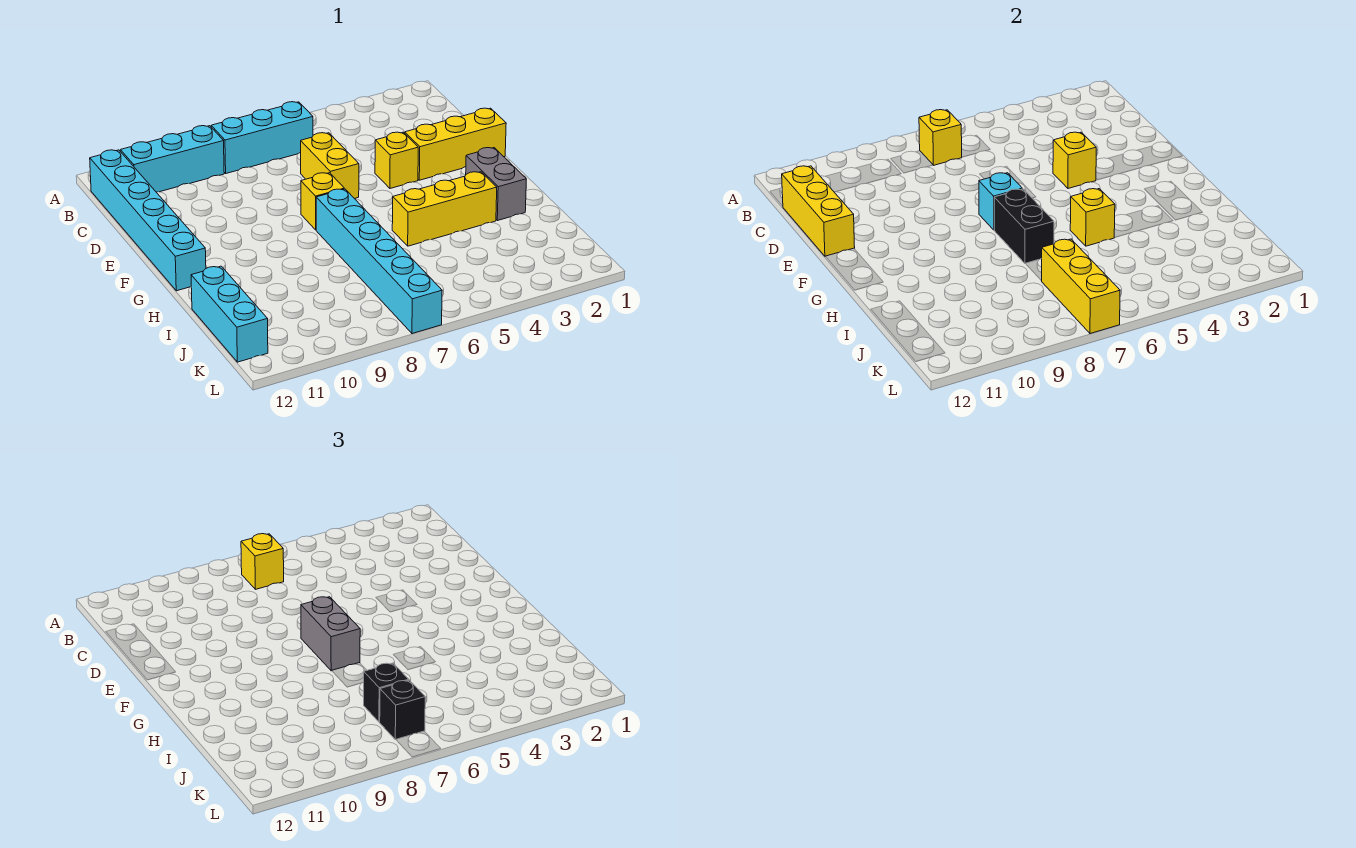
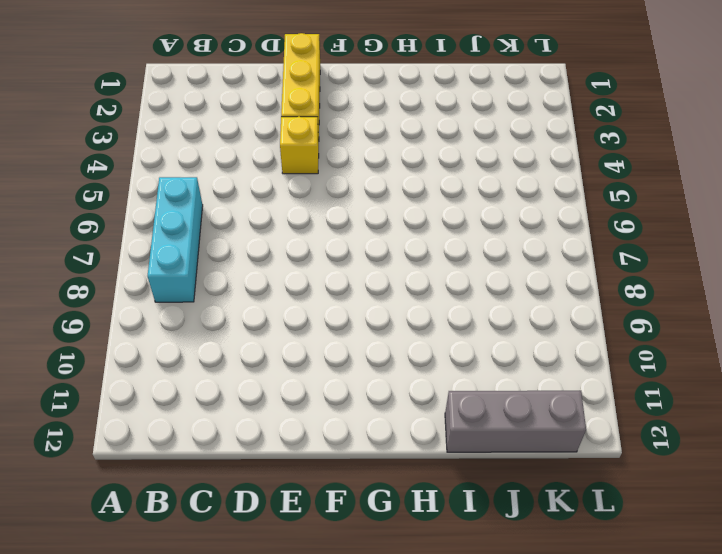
grey 1x3 brick [445,391,586,452] -> cyan 1x3 brick [191,266,268,362]
none -> cyan 1x3 brick [120,126,224,192]
none -> cyan 1x6 brick [90,150,206,291]
none -> yellow 1x2 brick [301,133,359,199]

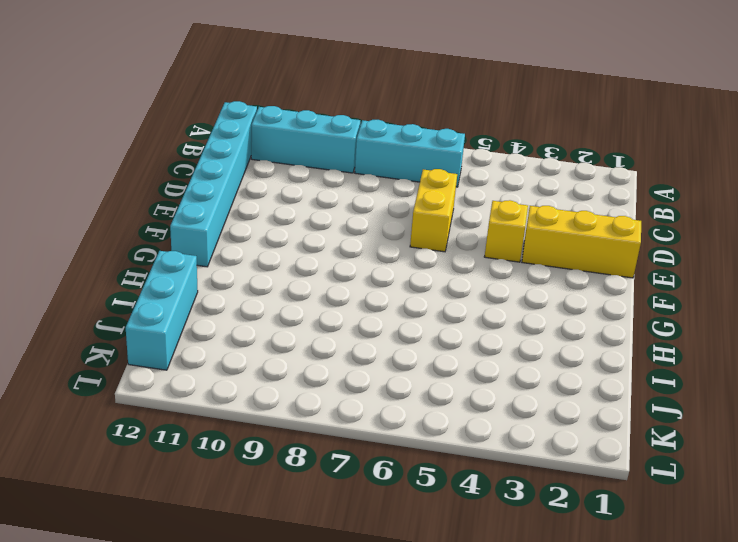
none -> yellow 1x1 brick [301,173,344,230]
none -> grey 1x2 brick [466,148,526,221]
none -> cyan 1x6 brick [316,189,442,334]

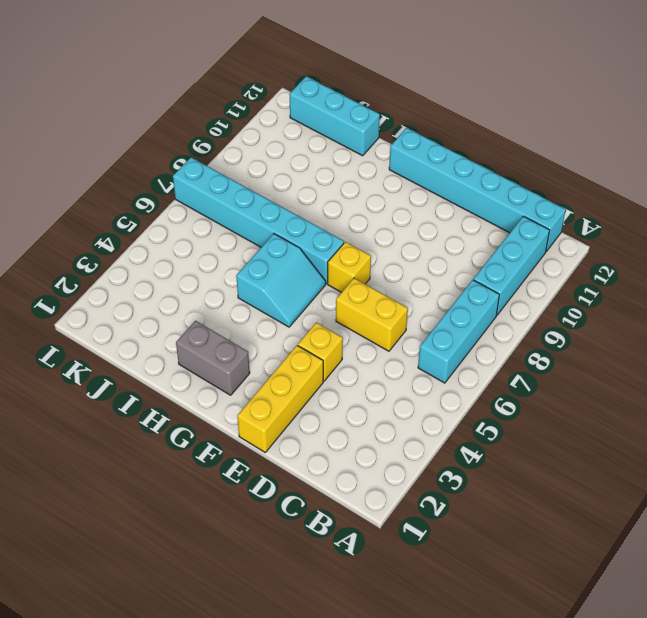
cyan 2x2 slope [236,234,326,327] -> yellow 1x3 brick [392,172,497,246]
none -> yellow 1x1 brick [919,110,962,165]
none -> yellow 1x3 brick [782,166,855,257]
none -> yellow 1x1 brick [1053,132,1096,188]

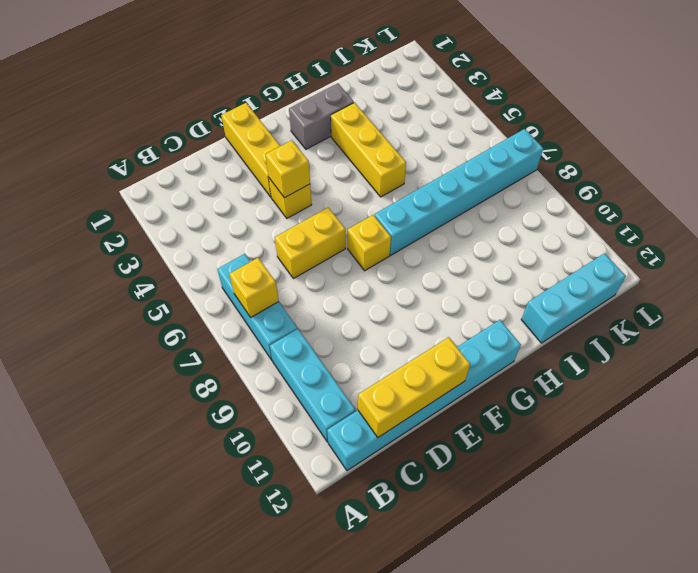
none -> cyan 1x1 brick [979,173,1022,230]
none -> black 1x2 brick [994,189,1054,264]
none -> yellow 1x1 brick [1070,189,1115,246]

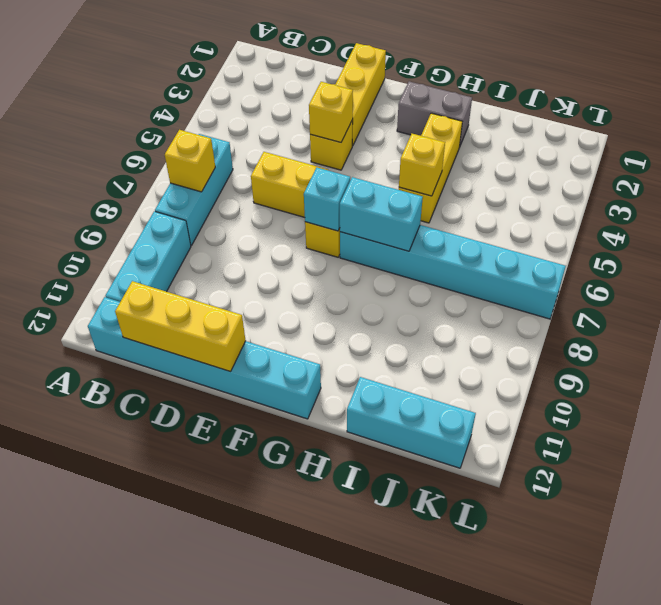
cyan 1x2 brick [340,177,423,251] -> black 1x2 brick [994,189,1054,264]
none -> yellow 1x3 brick [1042,239,1120,334]
none -> yellow 1x1 brick [241,534,284,589]
none -> grey 1x2 brick [301,597,360,671]

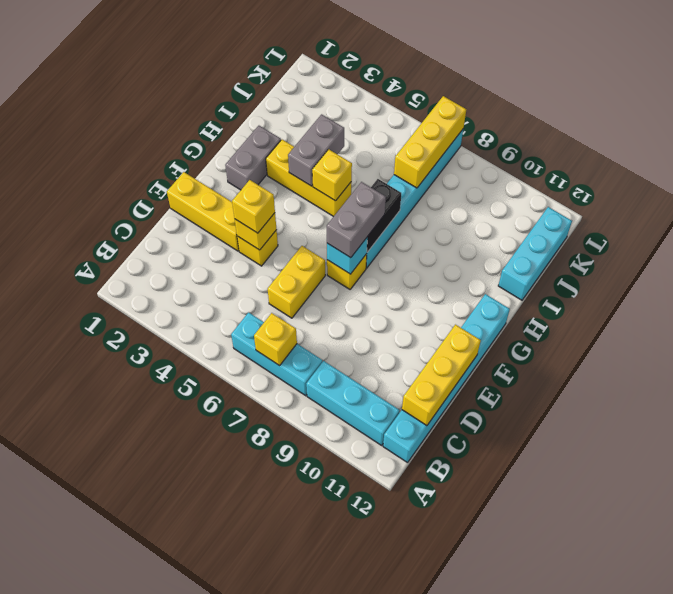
yellow 1x1 brick [232,180,275,233] -> yellow 1x1 brick moved to [241,534,284,589]
grey 1x2 brick [288,114,344,186] -> none
none -> black 1x1 brick [364,663,409,722]
none -> black 1x1 brick [380,680,425,740]

